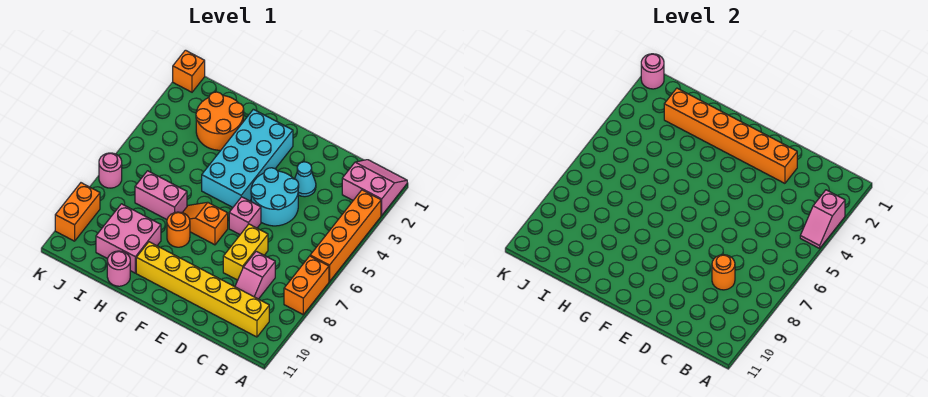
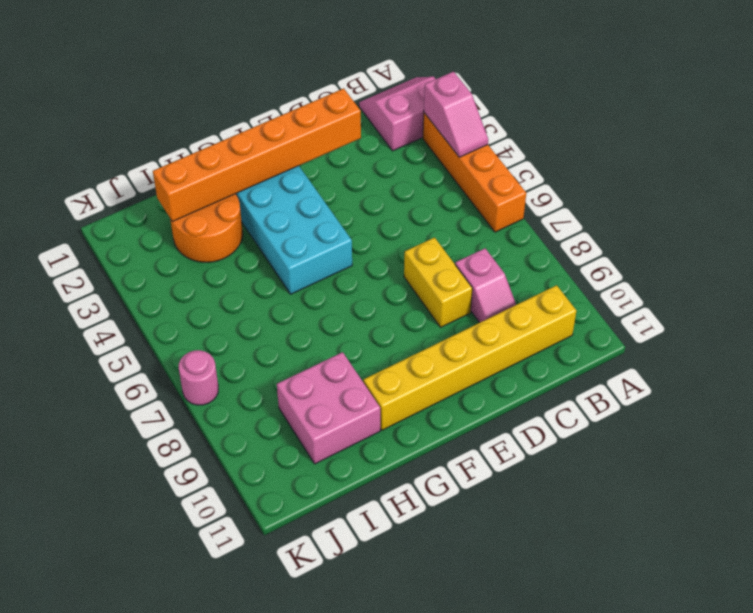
none -> orange 1x2 brick [284,256,329,314]
none -> cyan 1x1 cone [295,162,316,197]
none -> cyan 2x2 round brick [251,168,299,226]

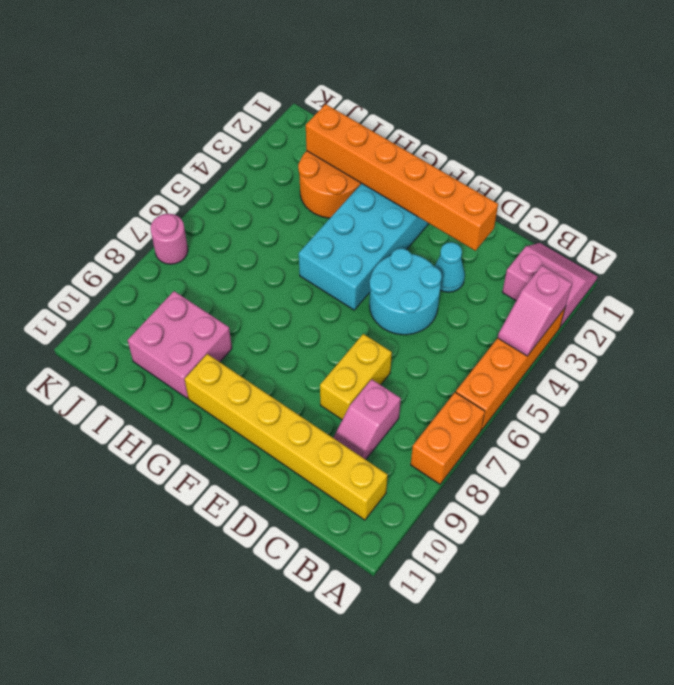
none -> pink 1x1 brick [229,197,261,234]
none -> orange 1x2 slope [182,202,228,245]
none -> orange 1x1 round brick [167,212,190,247]

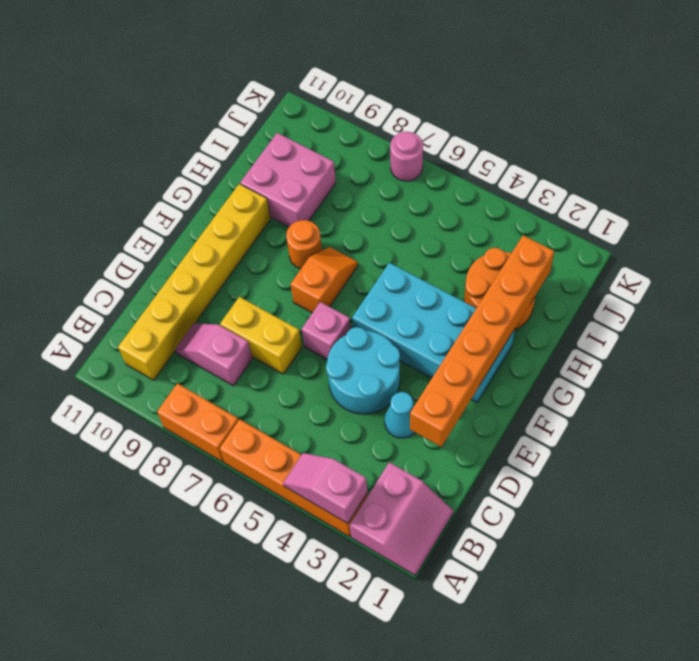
none -> pink 1x2 brick [135,171,187,219]
none -> pink 1x1 round brick [107,251,130,286]
none -> orange 1x1 brick [173,50,205,92]

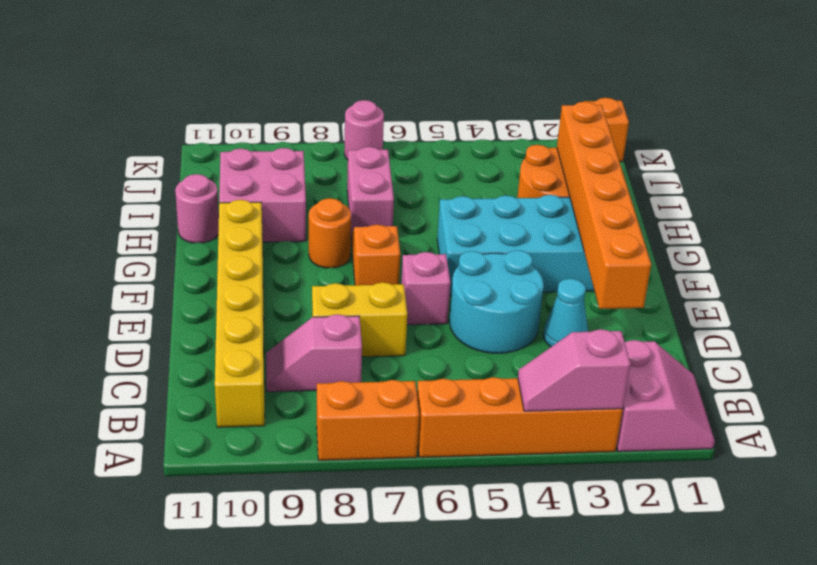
none -> orange 1x2 brick [55,183,100,241]
none -> orange 1x1 round brick [712,255,735,290]
none -> pink 1x1 round brick [641,54,664,89]

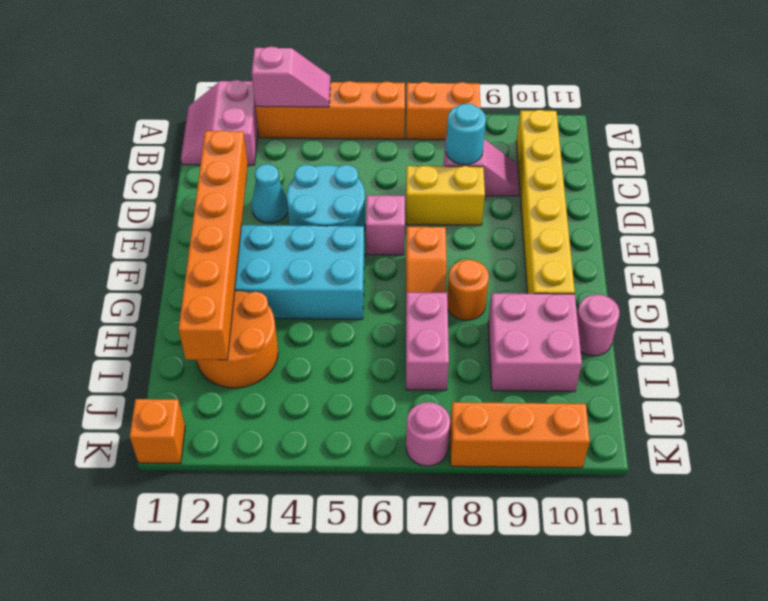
cyan 1x1 round brick [446,103,486,165] -> orange 1x1 round brick [712,255,735,290]
orange 1x3 brick [450,402,590,468] -> orange 1x2 brick [55,183,100,241]
none -> pink 1x1 round brick [641,54,664,89]

